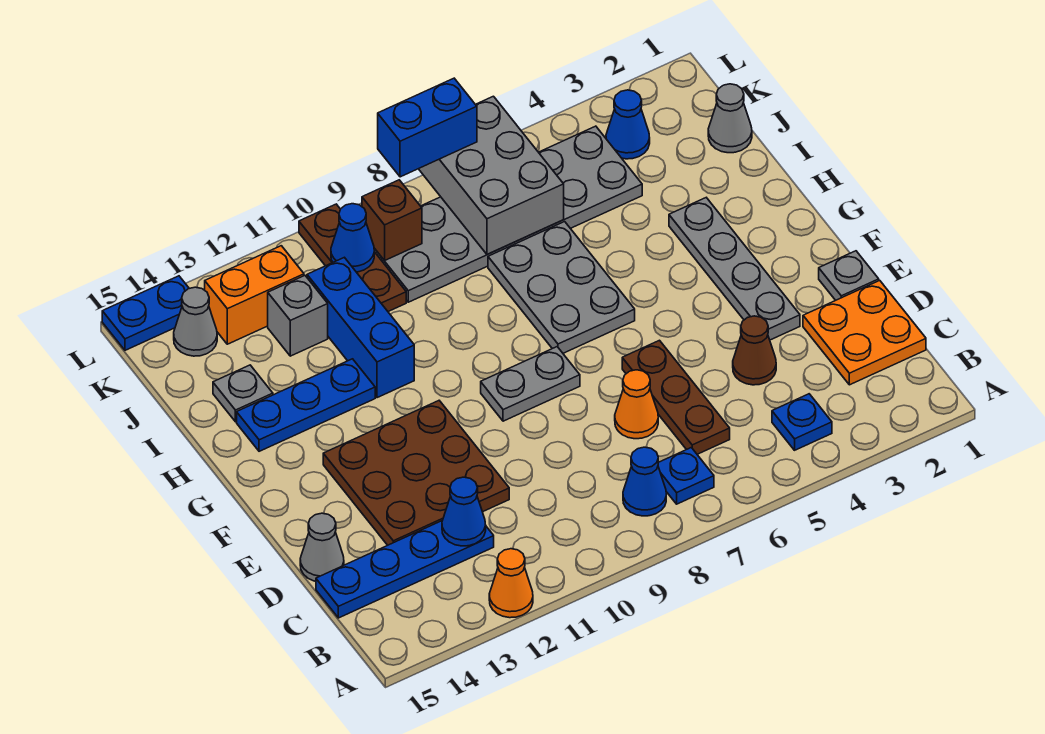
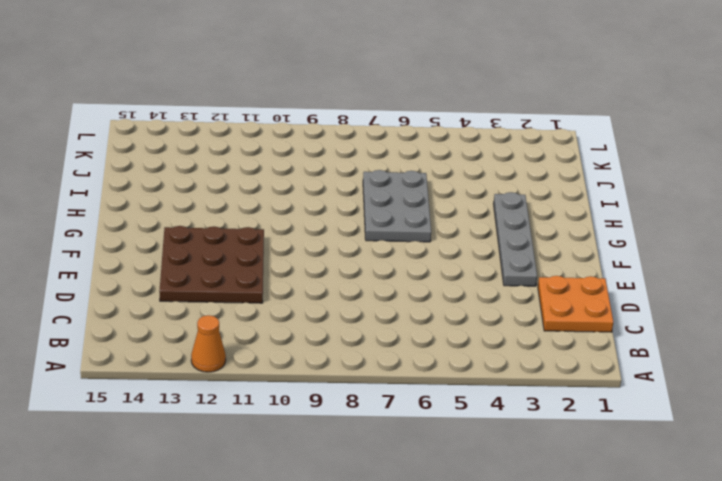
none -> blue 1x1 plate [772,394,832,450]
none -> blue 1x1 plate [658,448,714,504]
none -> blue 1x1 cone [623,447,666,516]
none -> brown 1x3 plate [622,340,730,454]

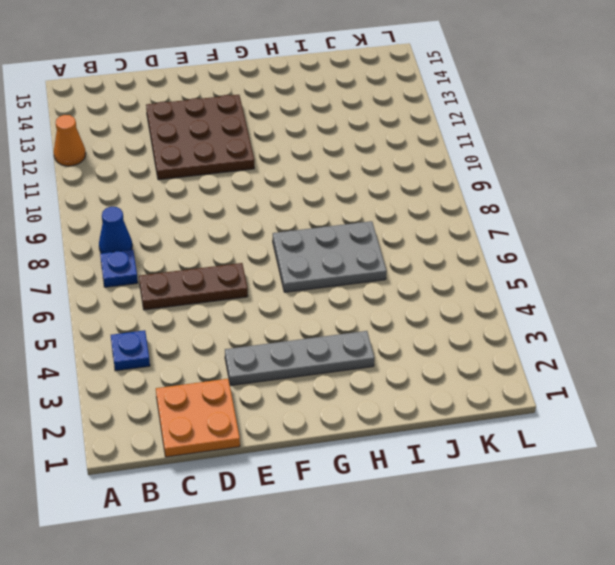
none -> blue 1x4 plate [316,521,494,618]
none -> brown 1x1 cone [733,316,776,385]
none -> orange 1x1 cone [615,370,658,439]
none -> grey 1x1 cone [300,513,344,581]

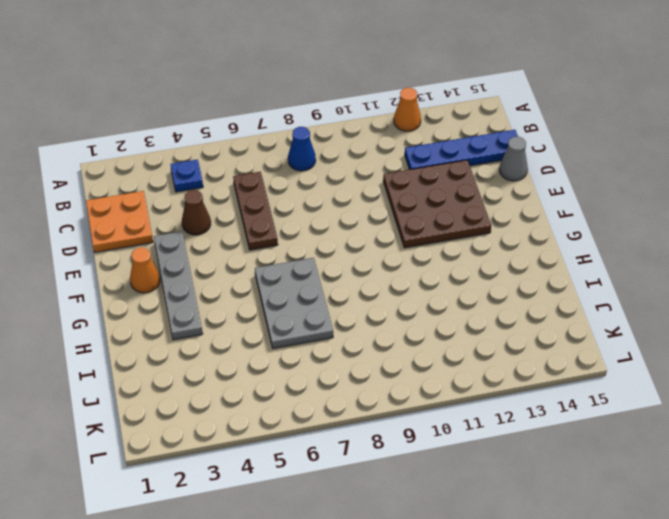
orange 1x1 cone [130,247,160,293] -> orange 1x1 cone moved to [615,370,658,439]
none -> blue 1x1 plate [658,448,714,504]
none -> grey 1x1 plate [819,251,879,300]
none -> grey 1x2 plate [481,347,580,421]
none -> blue 1x3 brick [307,257,414,398]

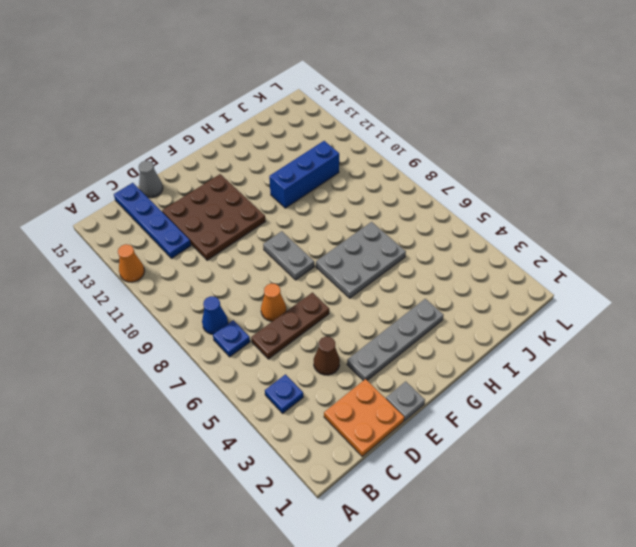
none -> blue 1x3 plate [237,359,375,451]
none -> grey 1x1 plate [213,365,273,422]
none -> grey 1x1 cone [708,84,752,153]
none -> grey 2x6 plate [374,126,642,302]

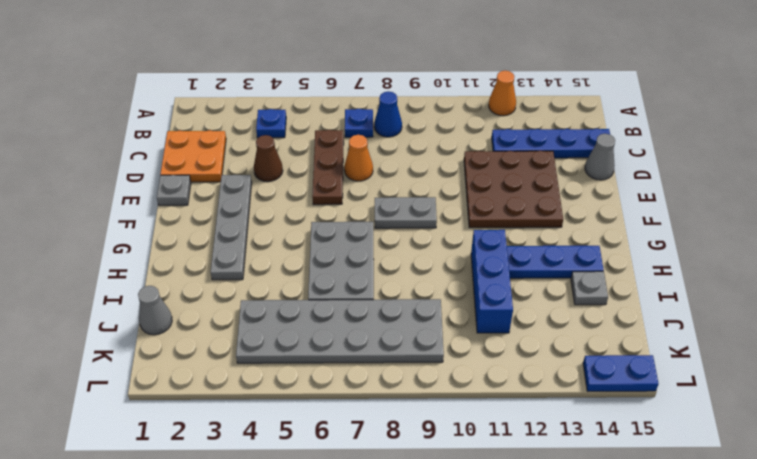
none -> brown 1x3 plate [299,204,406,312]
none -> grey 1x1 brick [268,276,328,356]
none -> blue 1x1 cone [606,90,650,159]
none -> orange 1x2 brick [205,246,304,344]

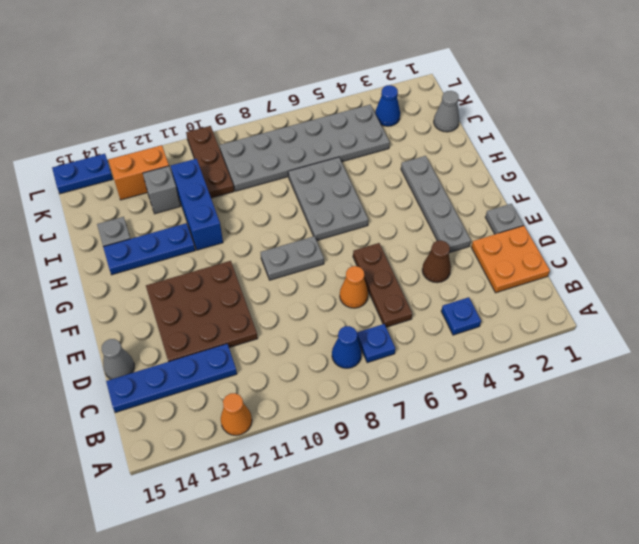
none -> grey 1x1 cone [174,287,217,356]
none -> blue 1x1 cone [442,477,486,546]
none -> grey 2x3 brick [419,96,564,254]
none -> brown 1x1 brick [362,180,422,261]

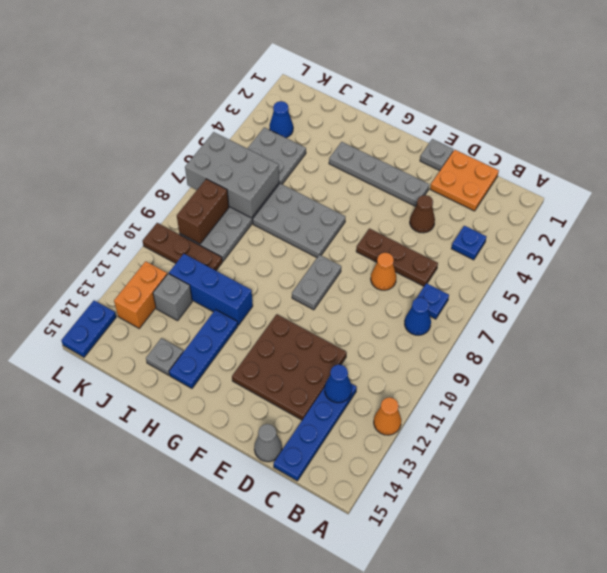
brown 1x2 brick [177,179,229,244] -> brown 1x1 brick [362,180,422,261]
none -> grey 1x1 cone [708,84,752,153]
none -> grey 1x1 cone [174,287,217,356]
none -> blue 1x1 cone [331,204,374,272]
none -> blue 1x2 brick [378,78,477,177]

